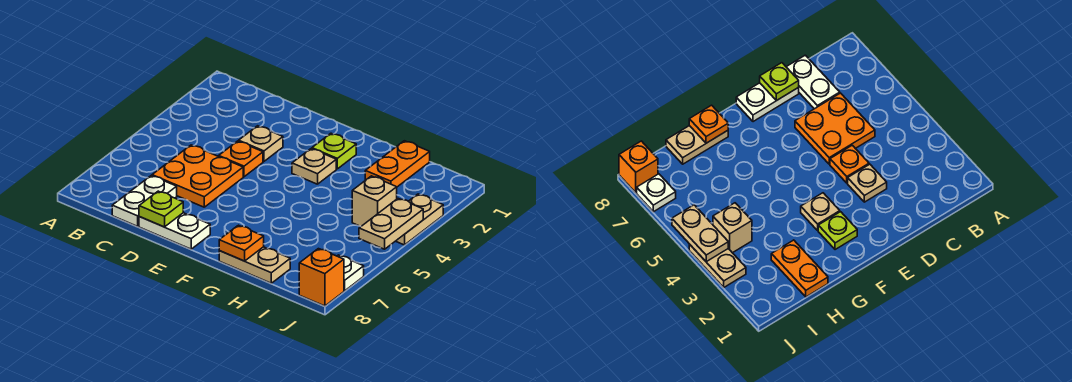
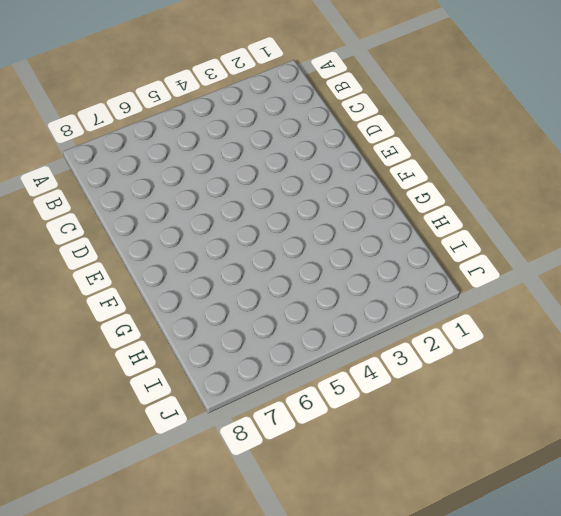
none -> orange 2x2 plate [152,145,243,207]
none -> white 1x2 plate [112,176,177,226]
none -> tan 1x1 plate [239,126,283,161]

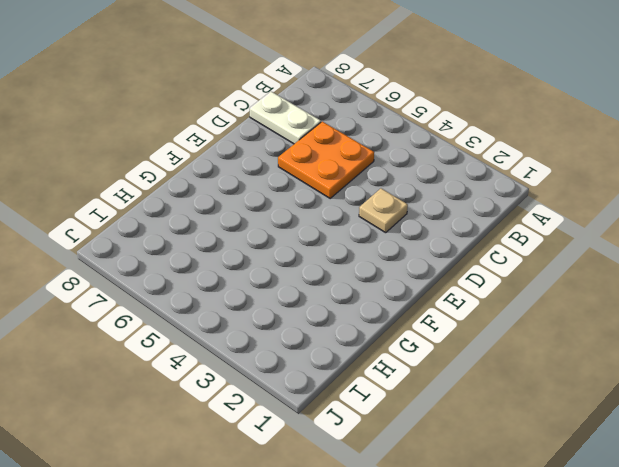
none -> orange 1x1 plate [219,141,263,177]
none -> white 1x2 plate [139,213,210,249]
none -> lime 1x1 plate [312,133,356,169]

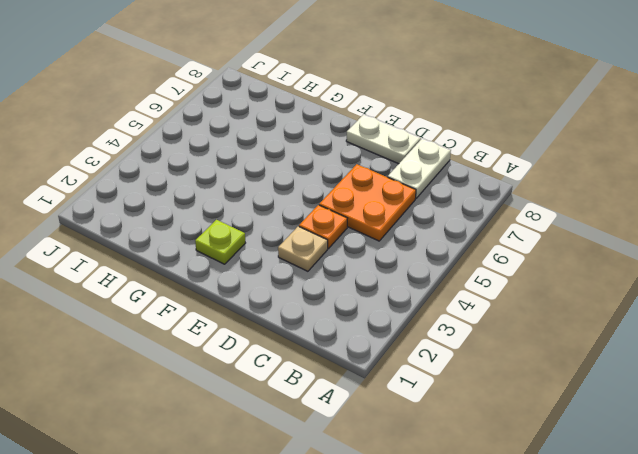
none -> tan 1x1 plate [292,149,336,184]
none -> tan 1x2 plate [219,247,290,283]
none -> orange 1x2 plate [365,141,430,187]

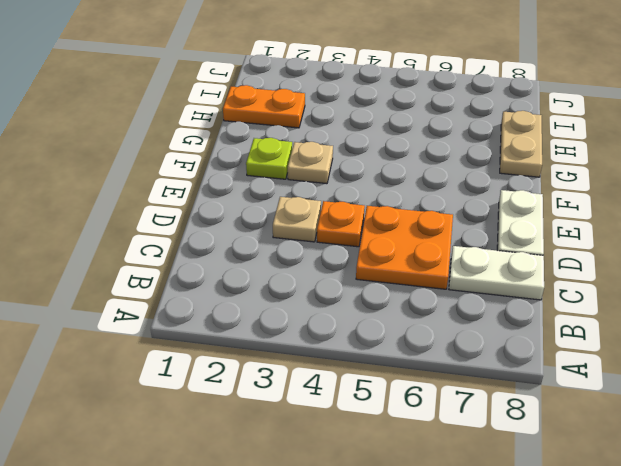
none -> tan 1x1 brick [352,176,397,226]
none -> tan 1x2 plate [396,194,443,245]
none -> white 1x1 plate [338,255,364,291]

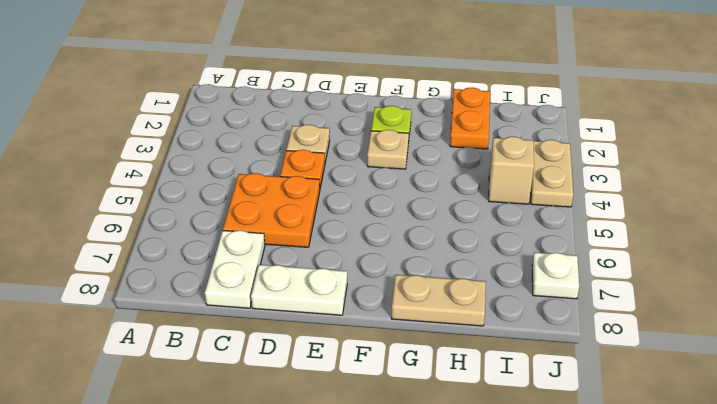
none -> orange 1x1 brick [299,249,344,306]
none -> lime 1x1 plate [139,191,183,227]
none -> orange 1x1 plate [219,225,264,261]

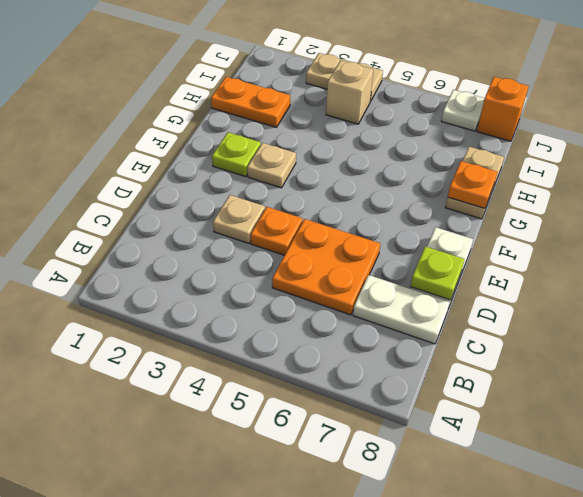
none -> tan 1x2 plate [359,198,423,249]

